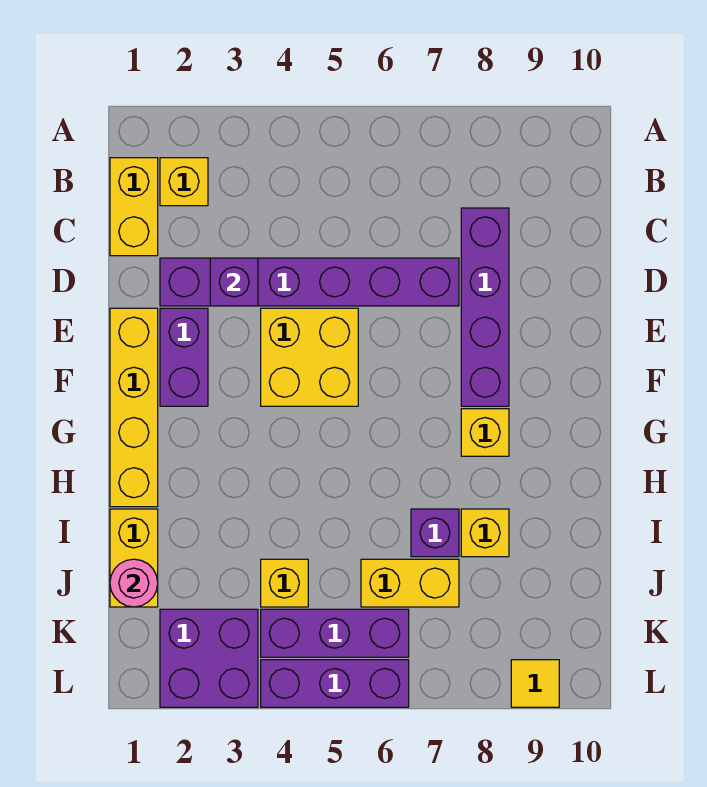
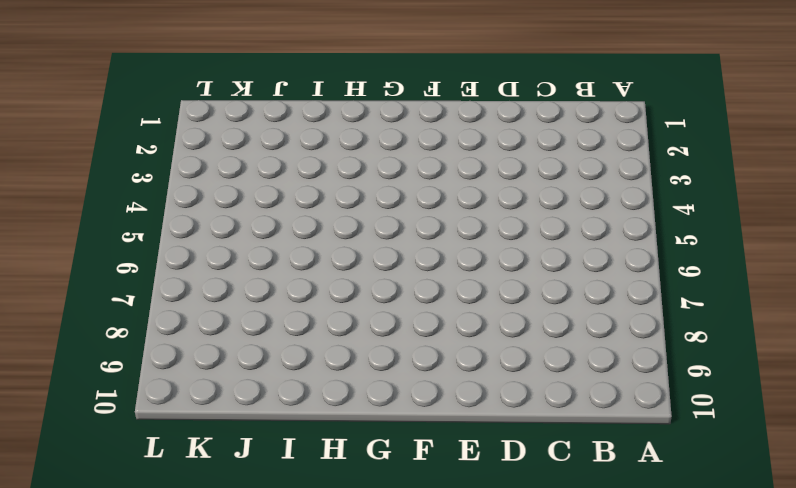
none -> yellow 1x2 brick [110,158,158,256]
none -> yellow 1x1 brick [160,158,208,206]
none -> purple 1x4 brick [461,208,509,406]

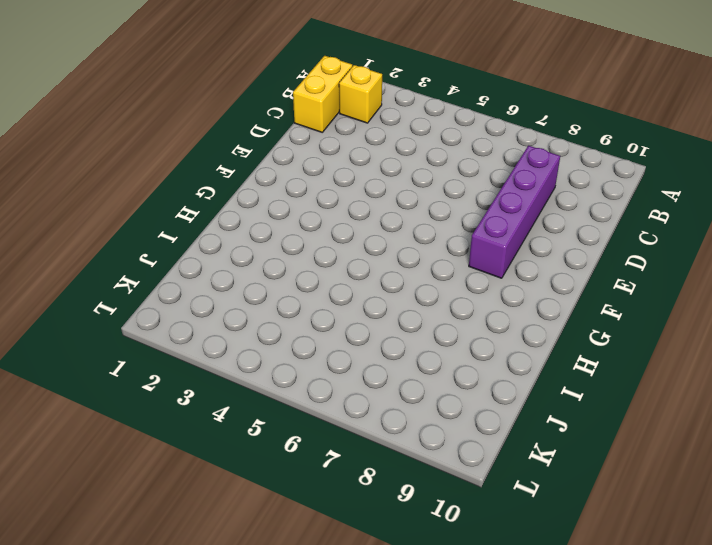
none -> purple 1x6 brick [160,258,459,306]
none -> yellow 1x4 brick [110,308,158,507]
none -> purple 1x2 brick [160,308,208,406]

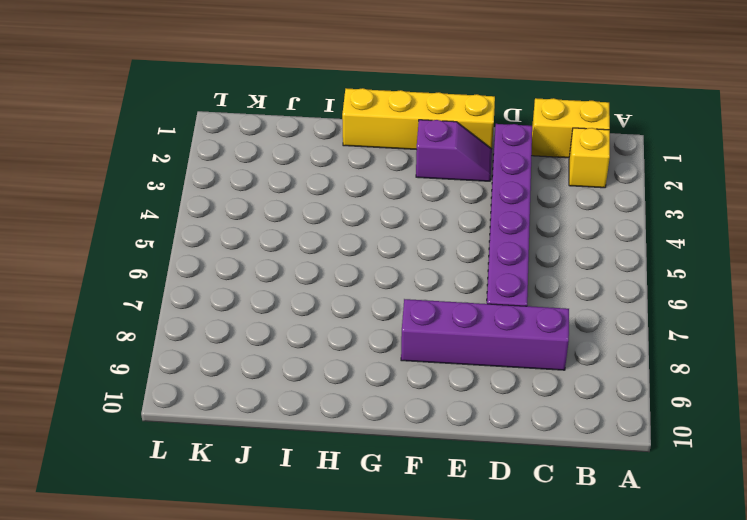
purple 1x2 slope [416,120,492,181] -> purple 1x2 brick [160,308,208,406]
none -> yellow 2x2 brick [261,308,358,406]
none -> yellow 1x1 brick [461,409,509,456]
none -> yellow 1x2 brick [110,509,158,607]

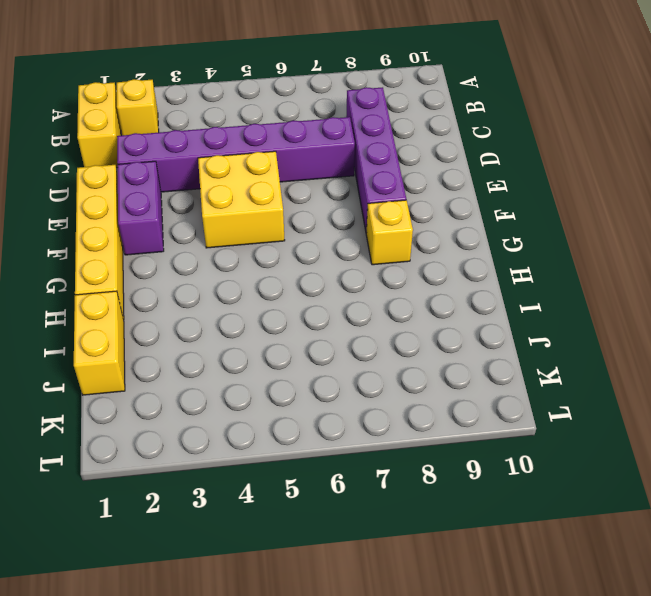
none -> purple 1x1 brick [411,509,459,557]
none -> yellow 1x1 brick [461,509,509,557]
none -> yellow 1x1 brick [261,559,308,607]

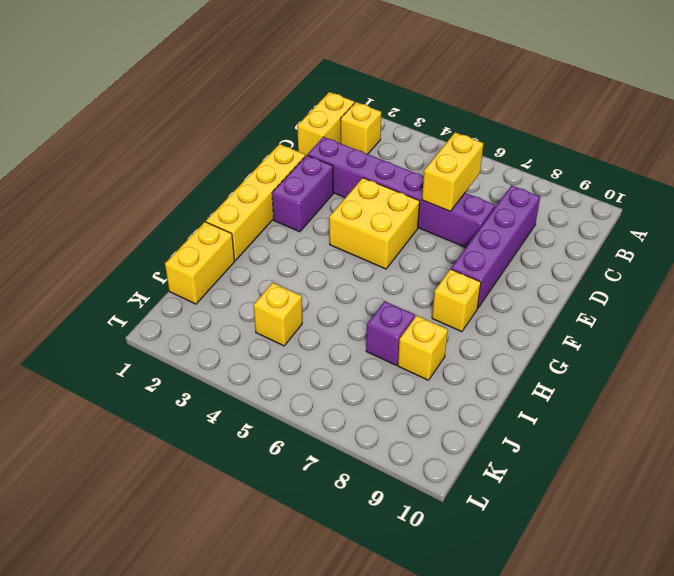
yellow 1x2 brick [422,132,484,211] -> yellow 1x2 brick turned to [361,559,459,607]
none -> purple 2x2 brick [160,609,258,707]
none -> purple 1x3 brick [261,609,409,657]
none -> purple 1x3 brick [261,660,409,707]

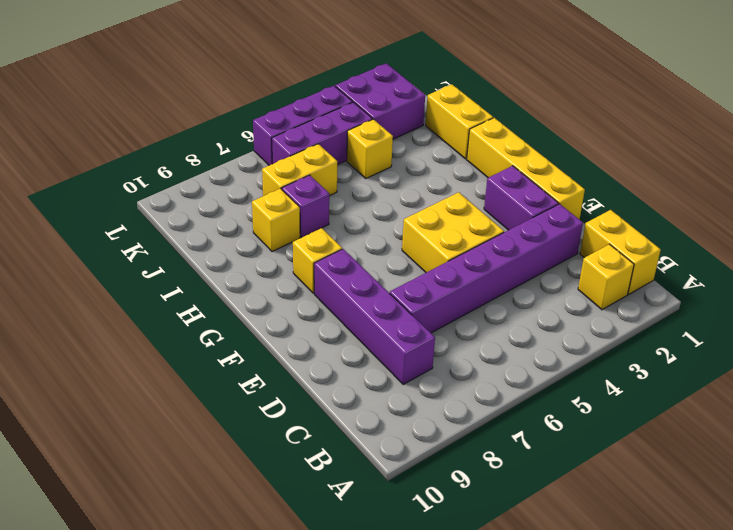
none -> yellow 1x1 tile [511,660,559,707]
none -> purple 1x1 brick [210,258,258,306]
none -> pink 1x1 round brick [110,559,158,607]

